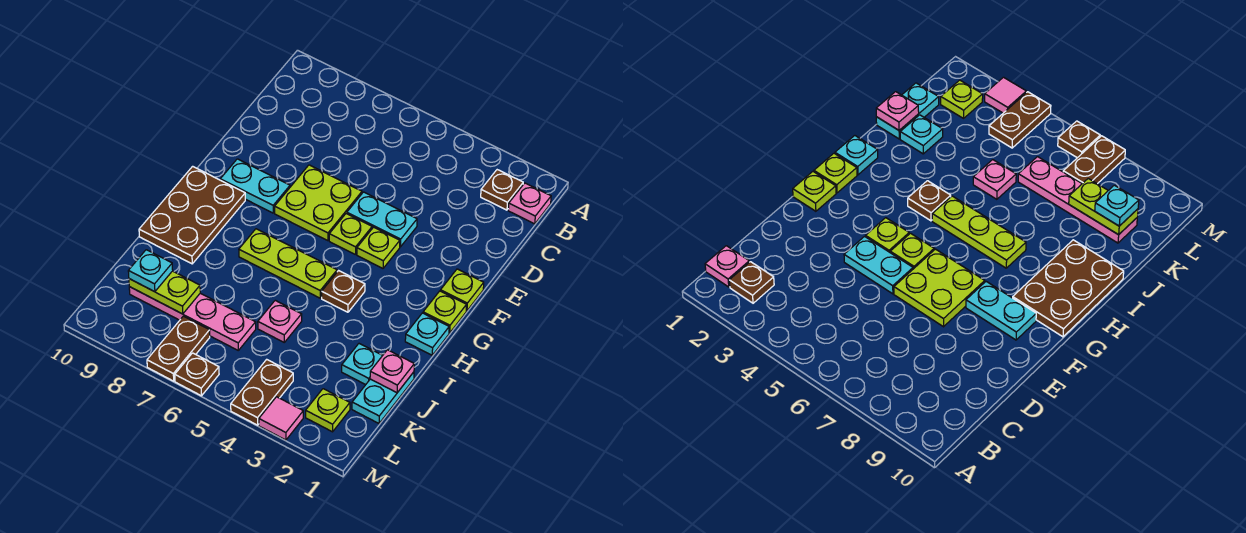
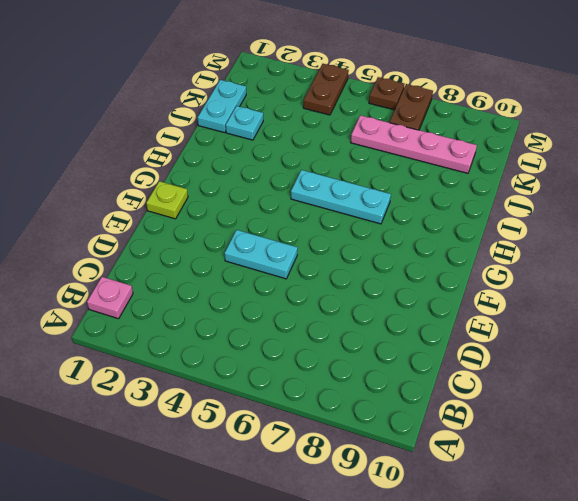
cyan 1x3 plate [291,170,391,224] -> lime 1x3 plate [239,229,337,298]
none -> brown 1x1 plate [481,170,523,210]
none -> lime 2x2 plate [275,165,362,241]
none -> lime 1x1 plate [357,227,400,268]

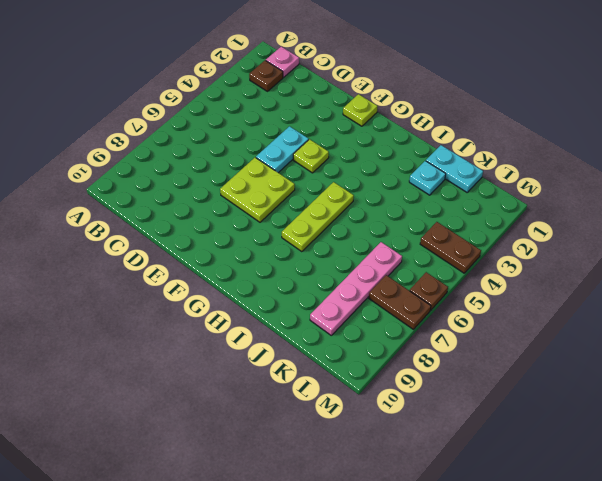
none -> lime 1x1 plate [329,214,372,254]
none -> cyan 1x2 plate [220,159,290,213]
none -> lime 1x1 plate [423,291,467,333]

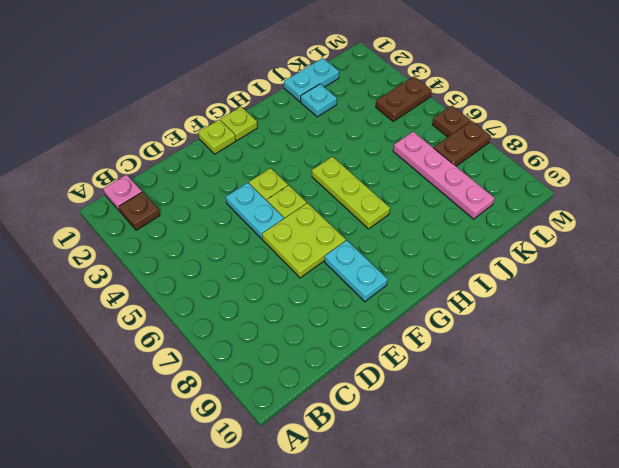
none -> brown 2x3 plate [139,166,245,264]
none -> cyan 1x1 plate [405,313,449,355]
none -> brown 1x1 plate [322,271,365,312]

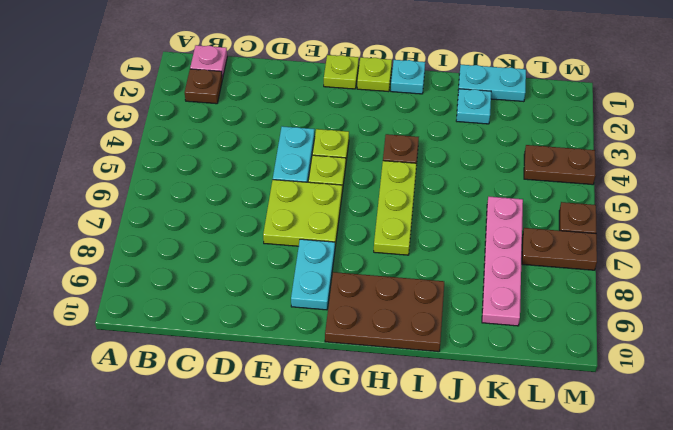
none -> pink 1x1 plate [258,300,302,342]
none -> lime 1x1 plate [306,389,350,432]
none -> pink 1x1 tile [259,397,303,440]

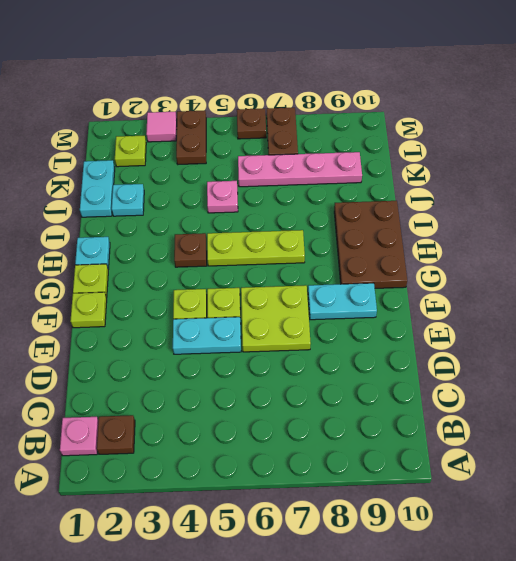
none -> pink 1x1 plate [370,350,414,393]
none -> lime 1x2 plate [129,271,200,314]
none -> cyan 1x1 plate [128,250,173,292]

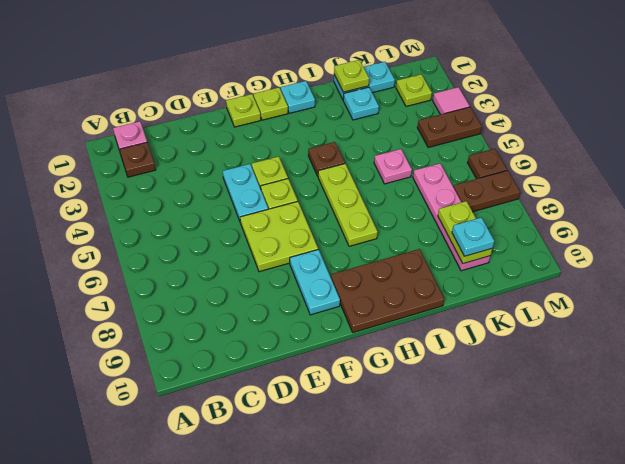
lime 1x1 plate [334,60,369,92] -> pink 1x1 plate [370,350,414,393]

